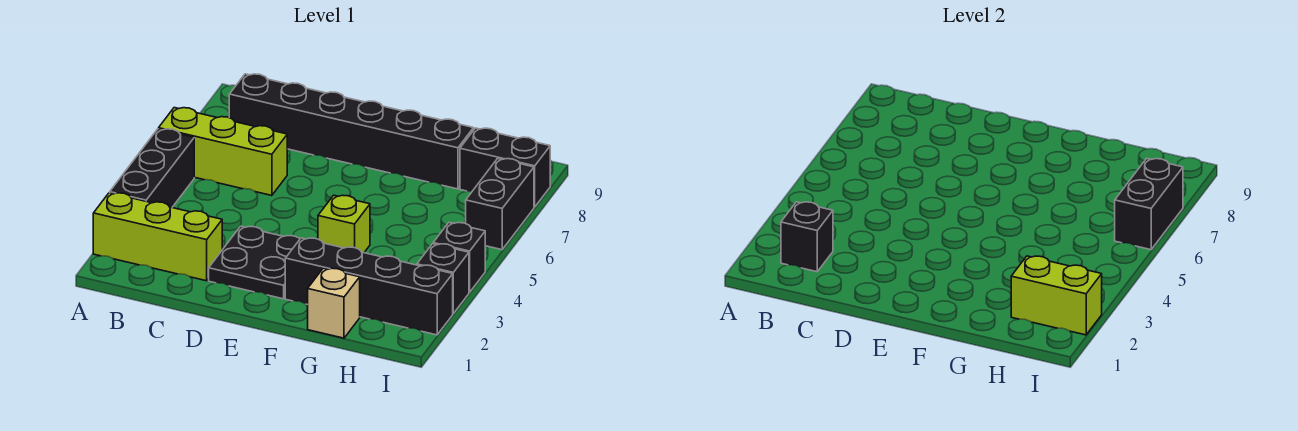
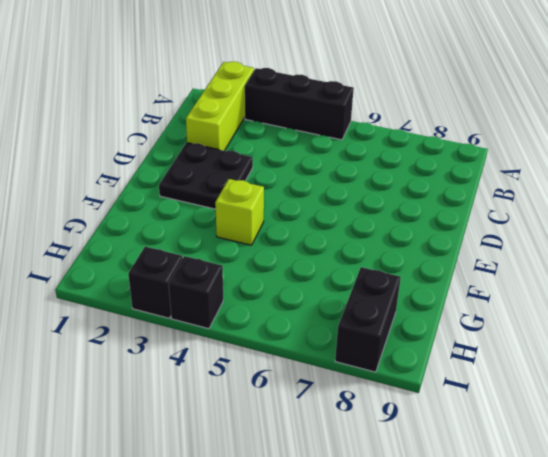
none -> lime 1x3 brick [159,108,287,196]
none -> black 1x6 brick [229,74,474,189]
none -> black 1x4 brick [285,238,453,335]

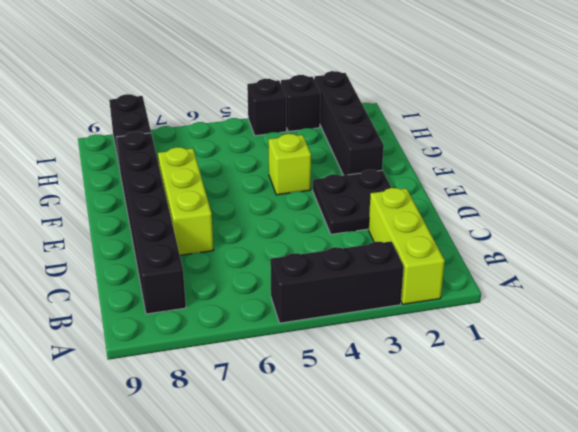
lime 1x3 brick [158,147,213,255] -> lime 1x3 brick moved to [159,108,287,196]
none -> tan 1x1 brick [308,268,360,338]
none -> black 1x2 brick [466,158,534,250]
none -> black 1x1 brick [781,202,833,272]

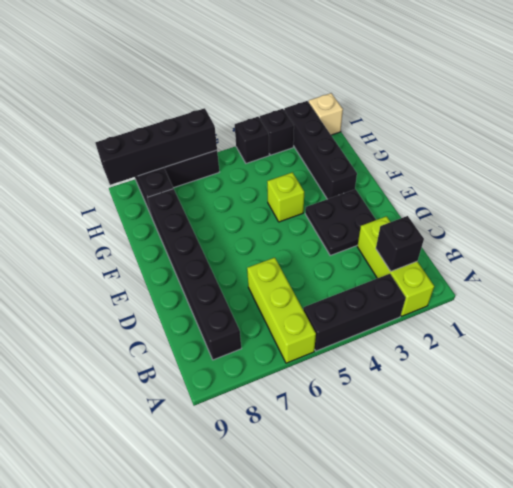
tan 1x1 brick [309,93,343,135] -> tan 1x1 brick moved to [308,268,360,338]
black 1x4 brick [95,108,217,185] -> black 1x2 brick [1115,158,1183,250]
none -> lime 1x2 brick [1011,256,1102,335]

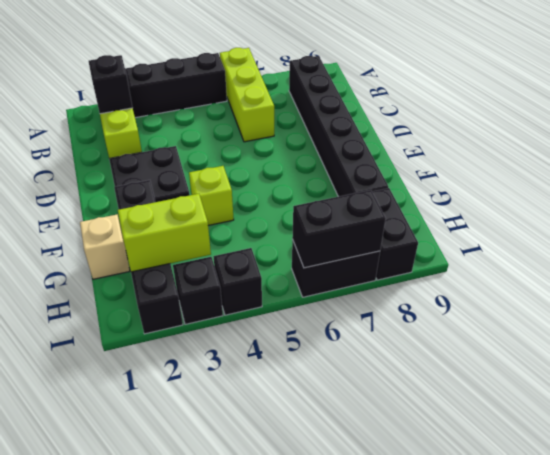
lime 1x2 brick [118,194,211,272] -> lime 1x2 brick turned to [1011,256,1102,335]

